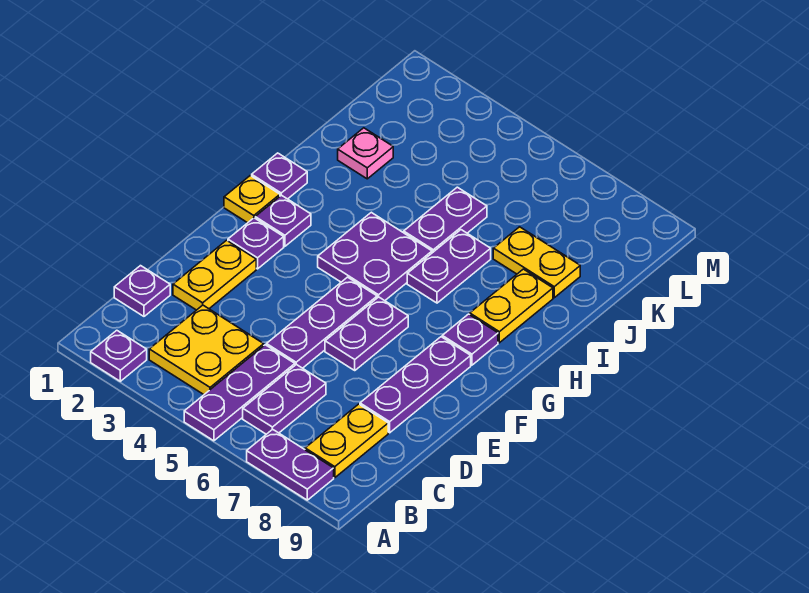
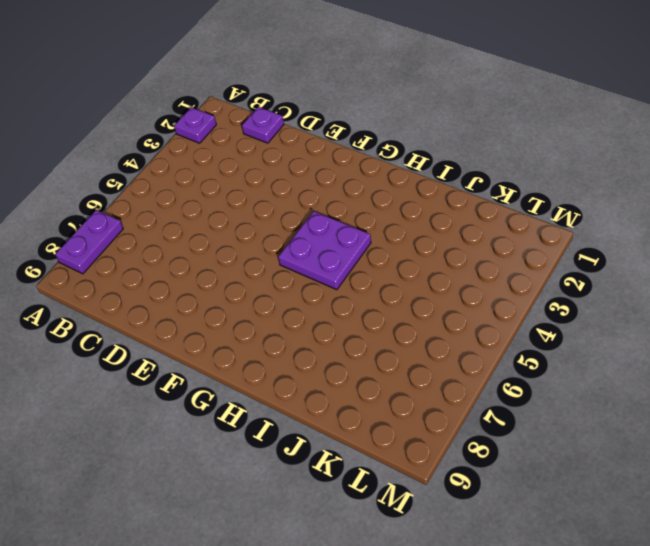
none -> purple 1x3 plate [184,345,295,441]
none -> yellow 2x2 plate [149,305,264,394]
none -> purple 1x2 plate [243,364,326,434]

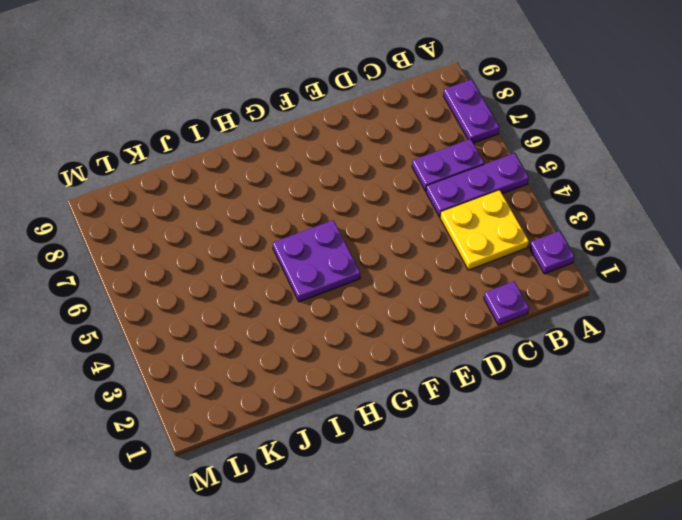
none -> yellow 1x2 plate [305,404,388,478]
none -> yellow 1x2 plate [173,240,256,310]
none -> purple 1x3 plate [267,277,377,368]

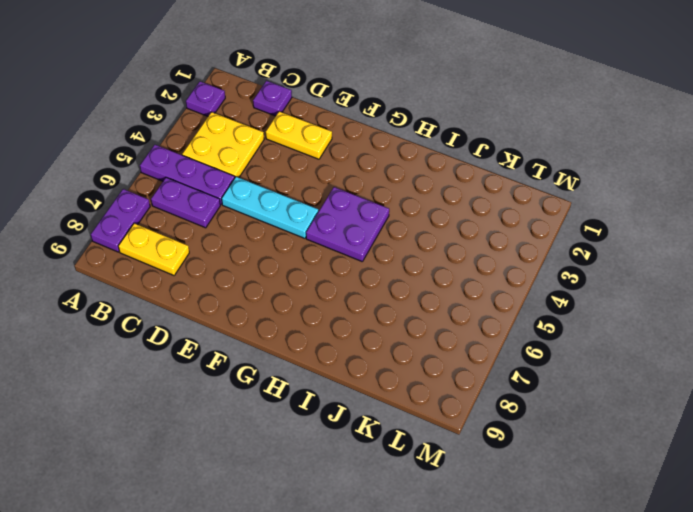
cyan 1x3 plate [222,177,318,238] -> purple 1x3 plate [267,277,377,368]
none -> purple 1x3 plate [360,337,471,433]
none -> purple 1x2 plate [325,297,408,370]
none -> purple 1x1 plate [228,218,284,269]

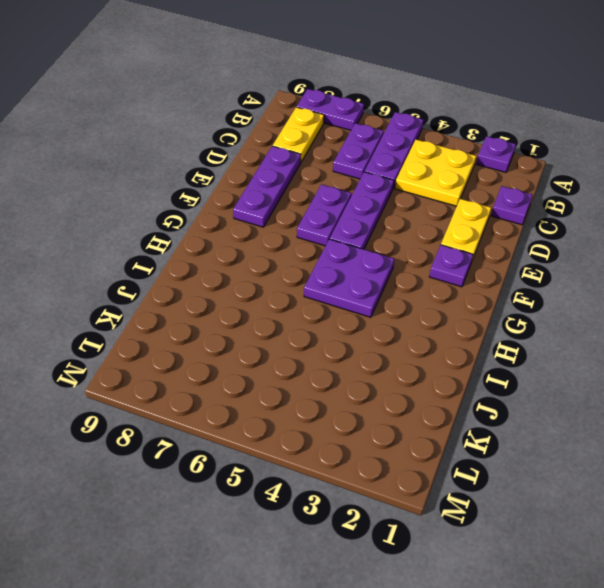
none -> yellow 1x1 plate [224,176,280,223]
none -> purple 1x1 plate [255,195,311,246]
none -> purple 1x1 plate [442,314,498,365]

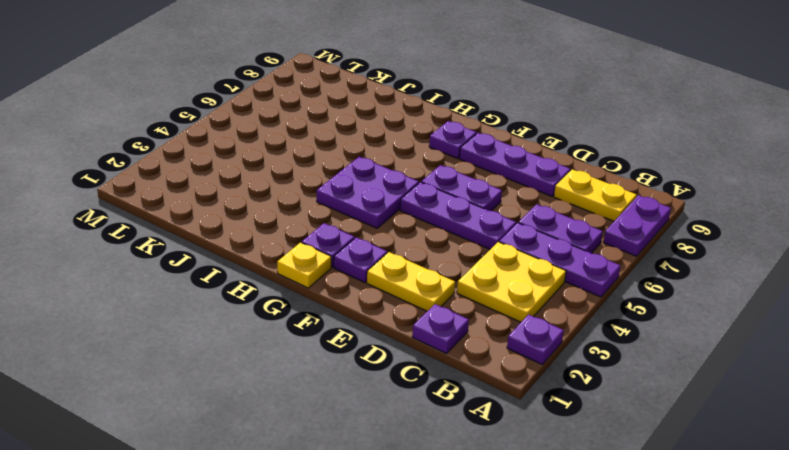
none -> purple 1x1 plate [252,153,307,199]
none -> purple 1x2 plate [407,230,491,303]
none -> yellow 1x2 plate [470,269,553,343]

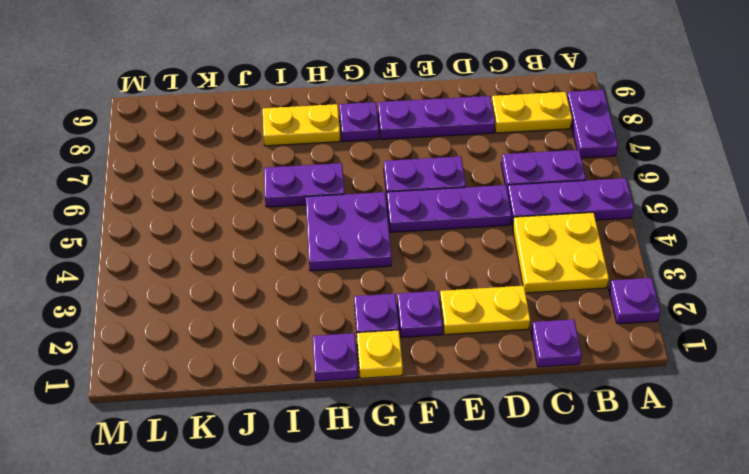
none -> purple 1x2 plate [404,187,487,253]
none -> pink 1x1 plate [338,128,393,179]
none -> yellow 1x2 plate [493,227,580,298]

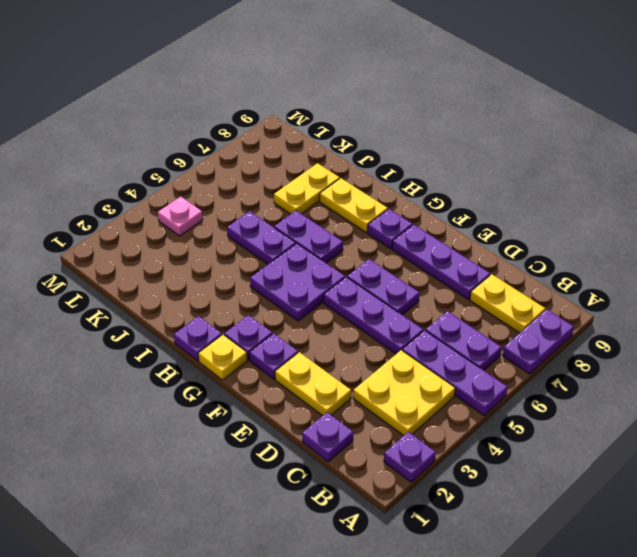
pink 1x1 plate [158,197,203,236] -> pink 1x1 plate moved to [338,128,393,179]

